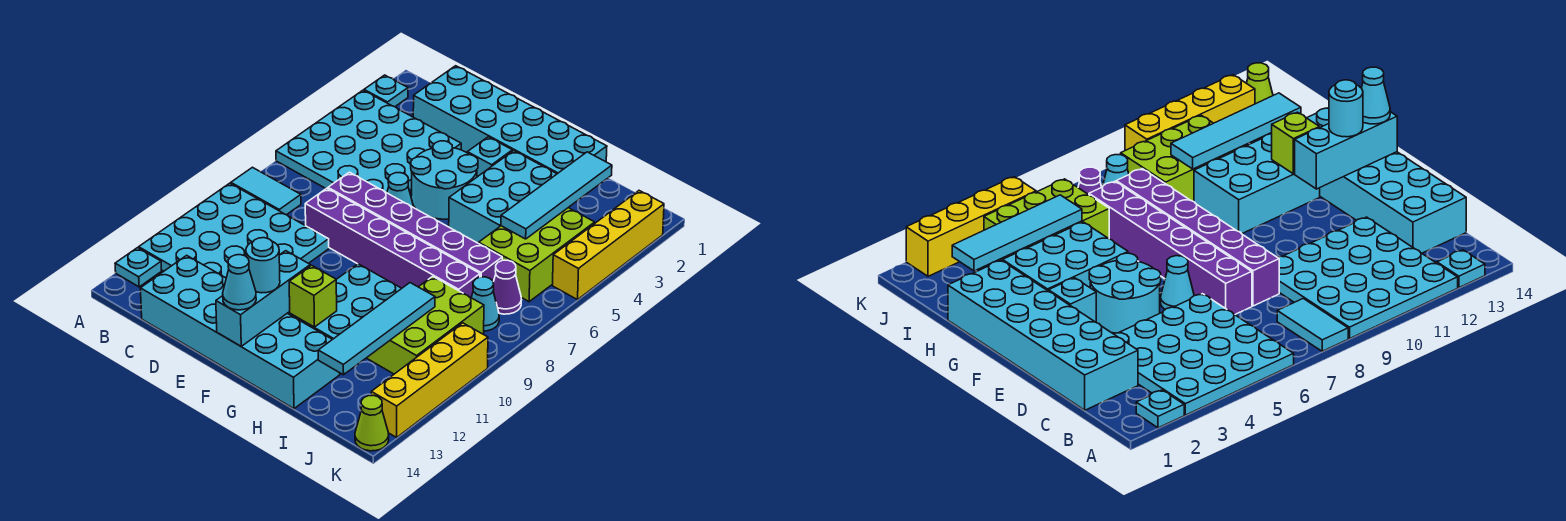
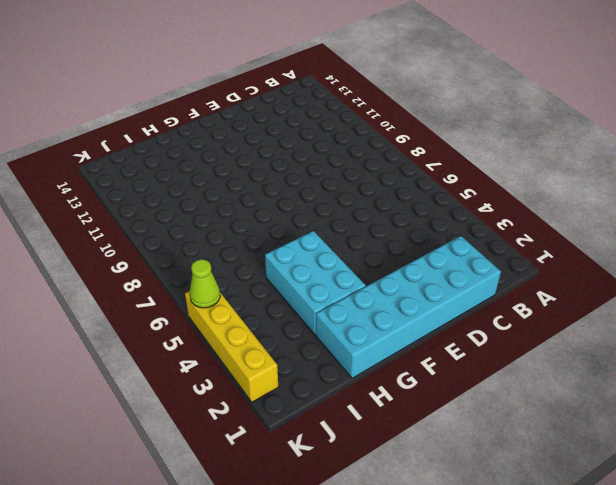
lime 1x1 cone [190,259,220,308] -> lime 1x1 cone moved to [355,395,389,451]
none -> cyan 1x1 plate [364,75,408,107]
none -> cyan 4x4 plate [276,90,461,193]
none -> cyan 1x2 tile [231,167,301,215]

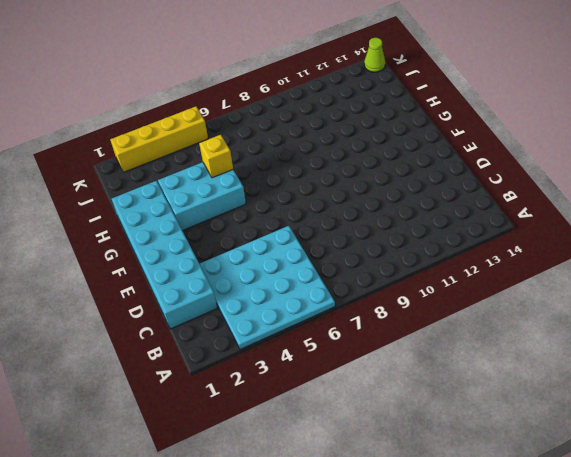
yellow 1x1 brick [199,135,233,178] -> none
none -> cyan 1x1 plate [364,75,408,107]
none -> cyan 1x2 tile [231,167,301,215]
none -> cyan 4x4 plate [139,183,329,278]

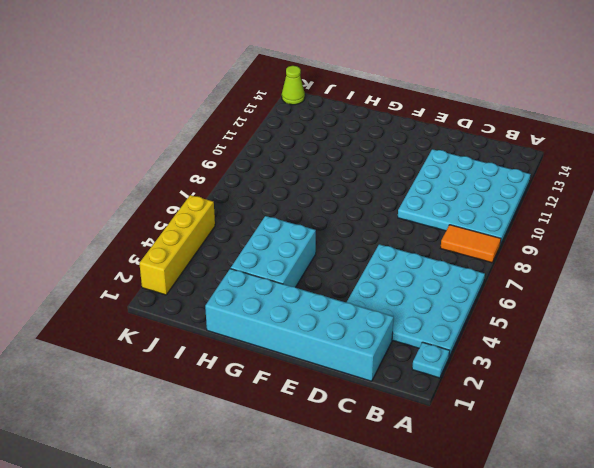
orange 1x2 tile [441,225,501,263] -> cyan 1x2 tile [231,167,301,215]
none -> cyan 1x1 plate [115,248,162,287]
none -> cyan 2x6 brick [140,255,340,409]
none -> purple 1x6 brick [328,172,502,281]

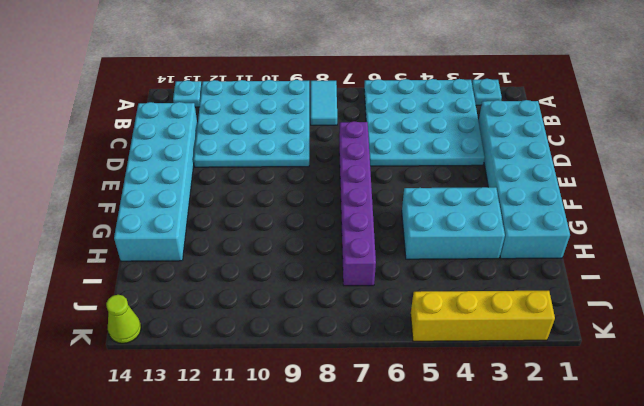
none -> purple 1x6 brick [305,188,480,297]
none -> cyan 2x2 round brick [411,141,478,219]
none -> cyan 1x1 cone [387,173,414,208]

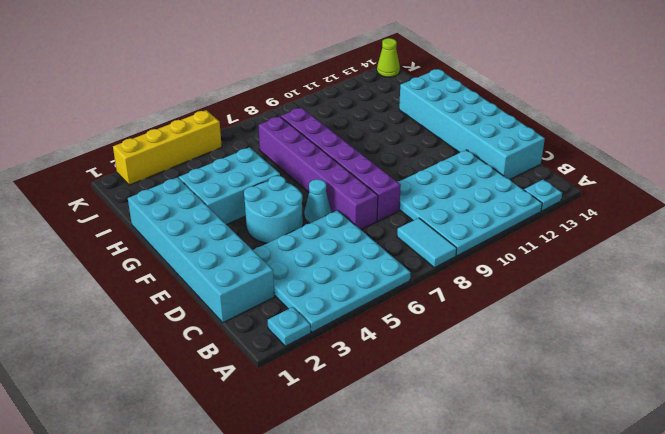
none -> cyan 1x1 brick [467,137,512,177]
none -> cyan 2x3 brick [290,264,402,374]
none -> lime 2x3 brick [479,208,595,302]

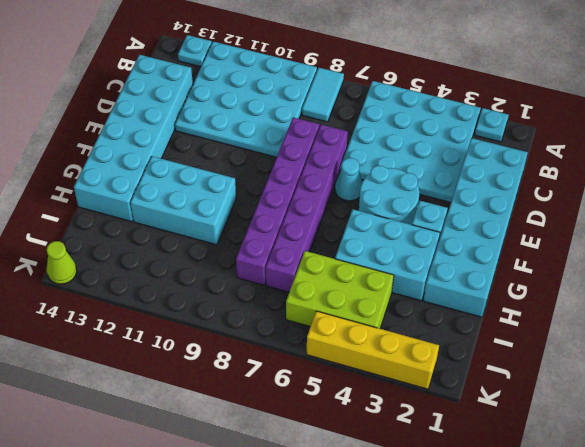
none -> lime 2x3 brick [367,276,484,374]
none -> purple 1x1 cone [493,260,521,314]
none -> cyan 1x1 cone [471,277,499,331]

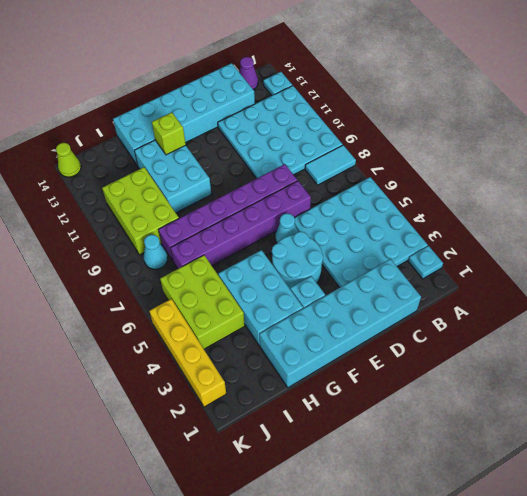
purple 1x1 cone [239,57,258,90] -> purple 1x1 cone moved to [493,260,521,314]
none -> yellow 1x4 brick [371,323,488,437]
none -> cyan 1x3 brick [216,251,310,346]
none -> cyan 1x4 tile [501,152,612,239]

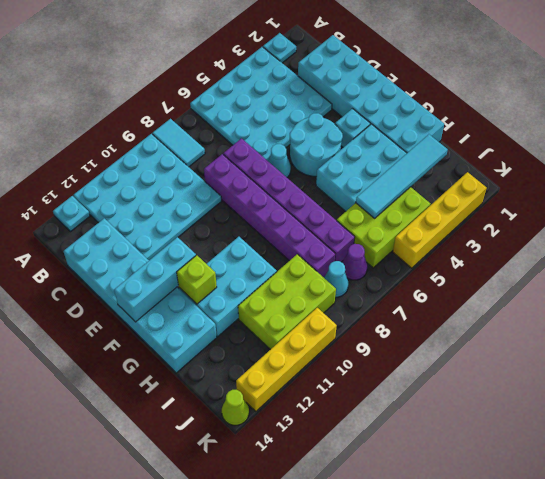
none -> cyan 1x4 tile [318,283,435,375]
none -> cyan 1x1 round brick [246,238,280,293]
none -> cyan 1x1 cone [223,255,256,310]

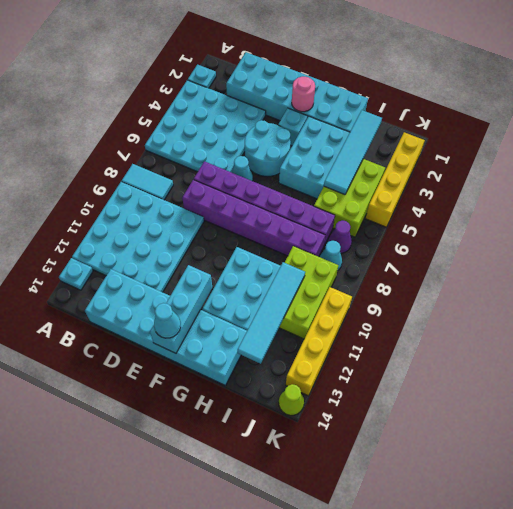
pink 1x1 round brick [292,77,315,112] -> none
none -> lime 1x1 brick [289,265,337,327]
none -> cyan 1x1 round brick [246,238,280,293]

